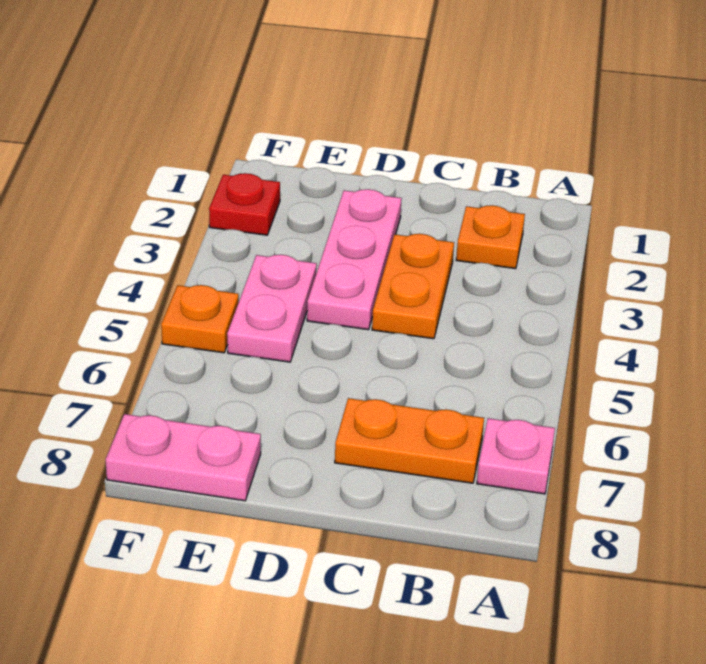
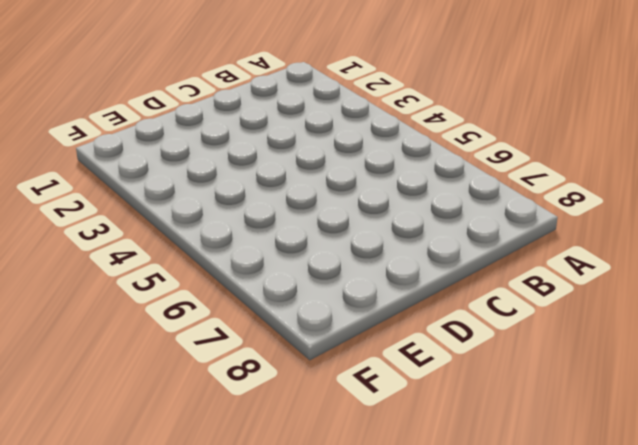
none -> pink 1x1 plate [477,418,555,494]
none -> orange 1x1 plate [456,205,525,269]

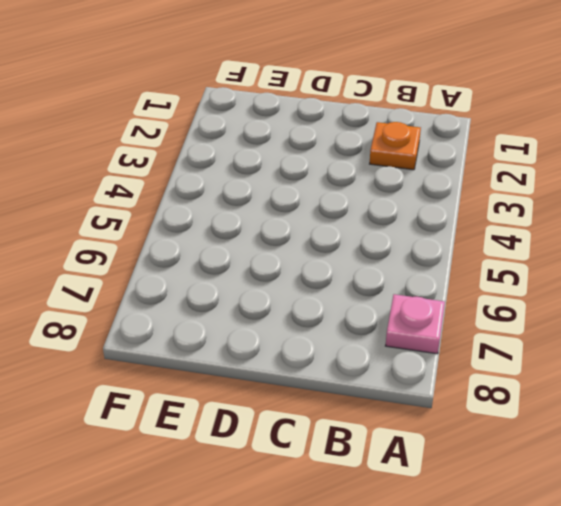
none -> orange 1x2 plate [335,398,484,483]
none -> orange 1x2 plate [372,234,454,339]

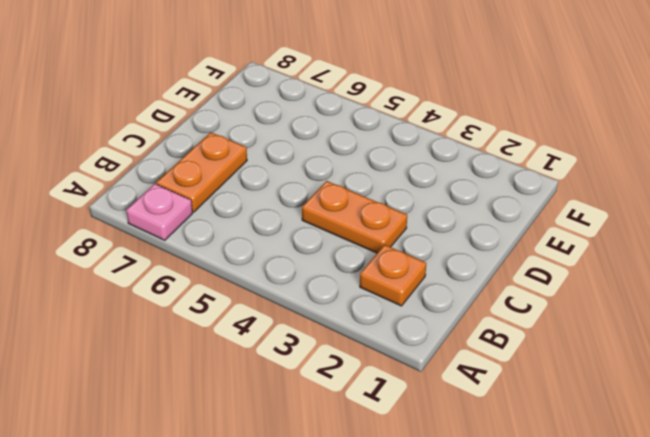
none -> pink 1x3 plate [307,189,402,330]
none -> pink 1x2 plate [227,255,317,362]

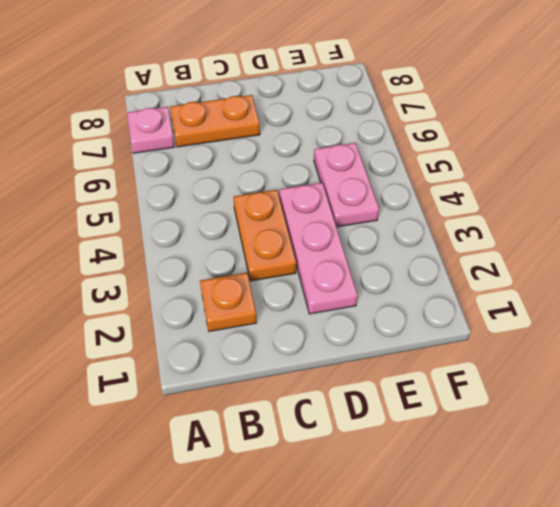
none -> pink 1x2 plate [106,414,261,501]
none -> red 1x1 plate [209,173,280,235]

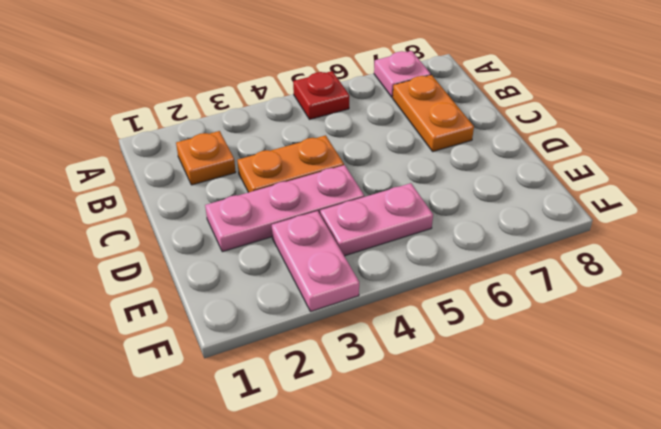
red 1x1 plate [293,71,349,120] -> red 1x1 plate moved to [209,173,280,235]
pink 1x2 plate [272,211,359,312] -> pink 1x2 plate moved to [106,414,261,501]
none -> orange 1x1 plate [161,285,239,353]

